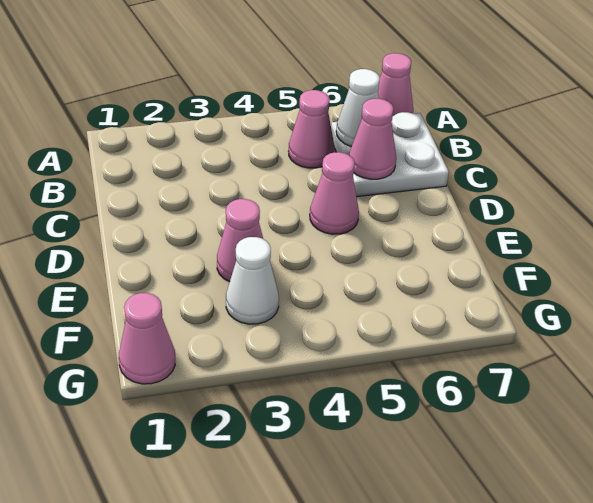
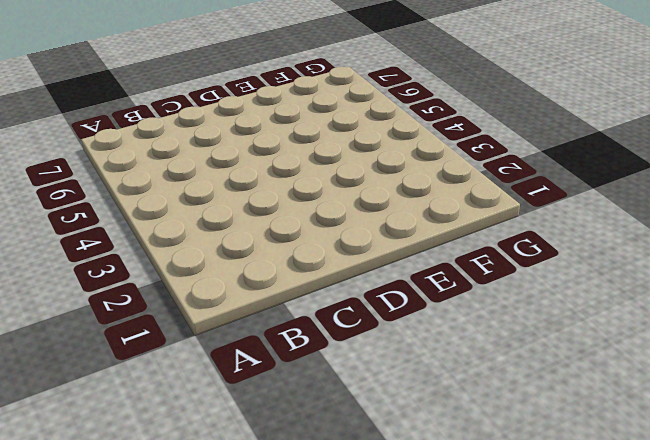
none -> pink 1x1 cone [378,53,413,116]
none -> pink 1x1 cone [289,90,335,168]

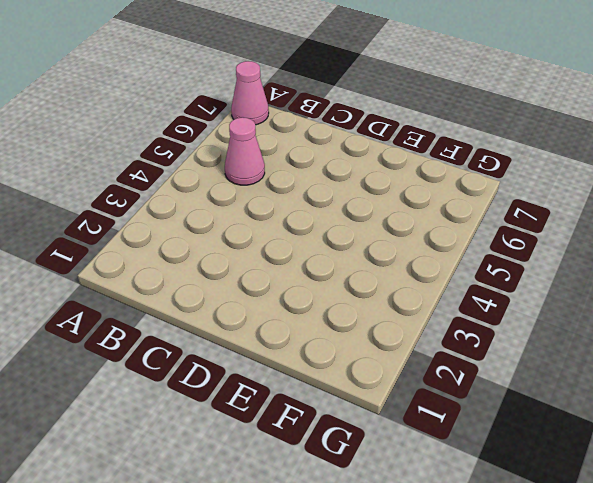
none -> white 2x2 plate [331,112,449,197]
none -> pink 1x1 cone [310,152,359,234]

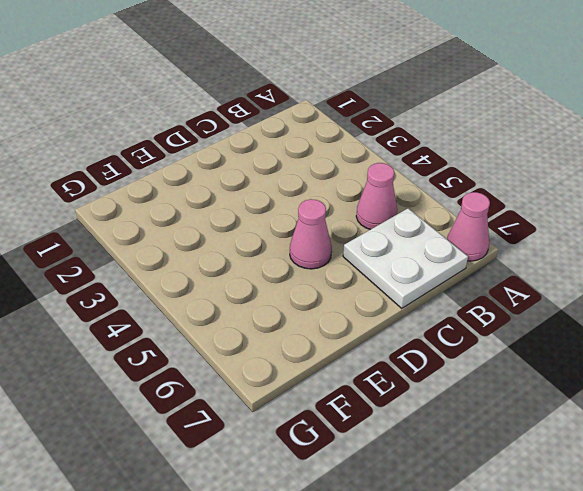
none -> pink 1x1 cone [217,199,263,282]
none -> white 1x1 cone [226,237,279,324]

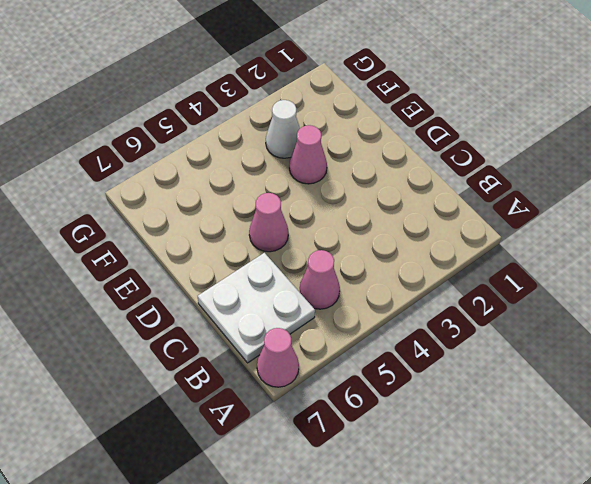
none -> pink 1x1 cone [119,293,175,384]
none -> white 1x1 cone [336,69,380,146]

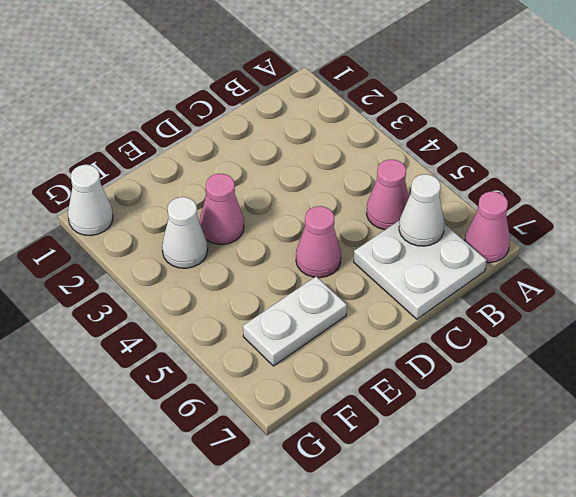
white 1x2 plate [243,276,347,366] -> none
white 1x1 cone [68,165,113,236] -> pink 1x1 cone [119,293,175,384]
none -> pink 1x1 cone [349,99,396,179]

